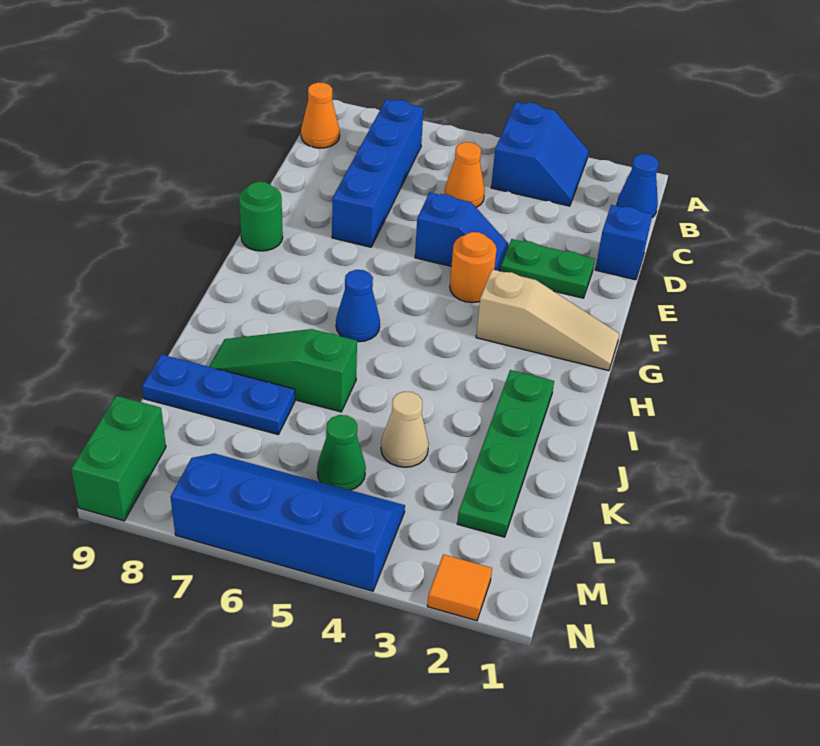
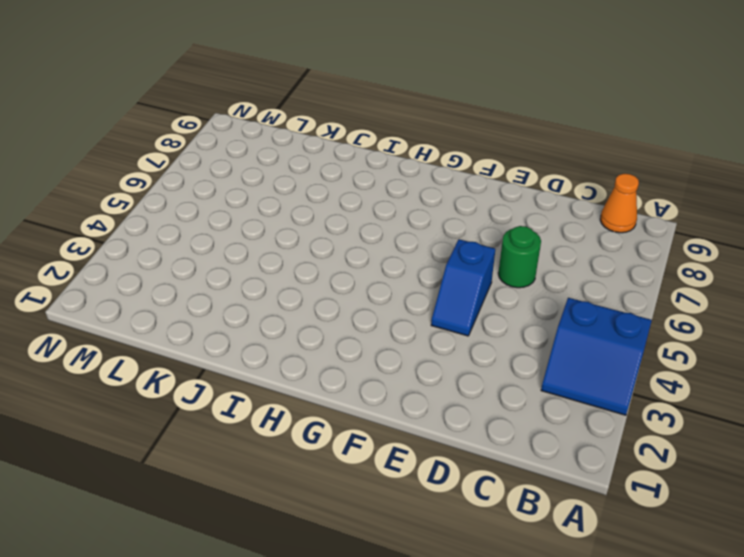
green 1x1 round brick [498,226,541,288] -> green 1x1 round brick moved to [239,182,283,251]
none -> blue 1x1 cone [617,154,659,217]
none -> blue 1x4 brick [332,99,423,247]
none -> orange 1x1 cone [445,142,485,207]

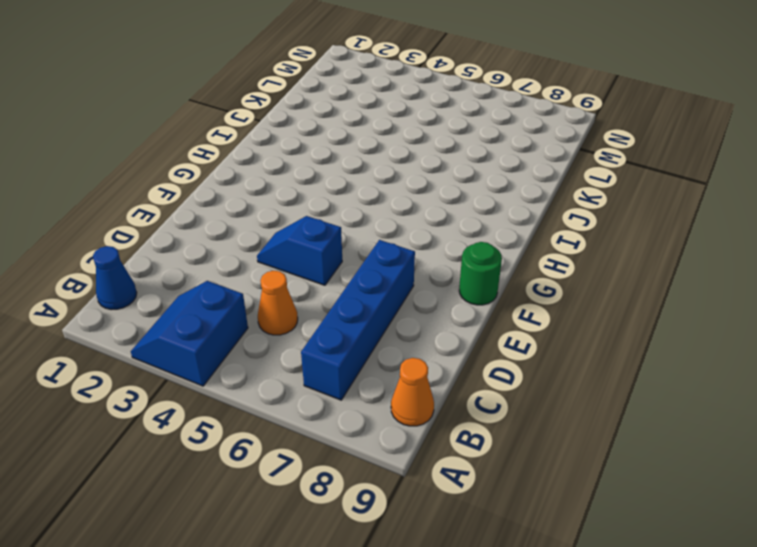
none -> blue 1x1 brick [595,205,652,280]
none -> green 1x2 plate [500,239,595,298]
none -> orange 1x1 round brick [450,232,496,303]

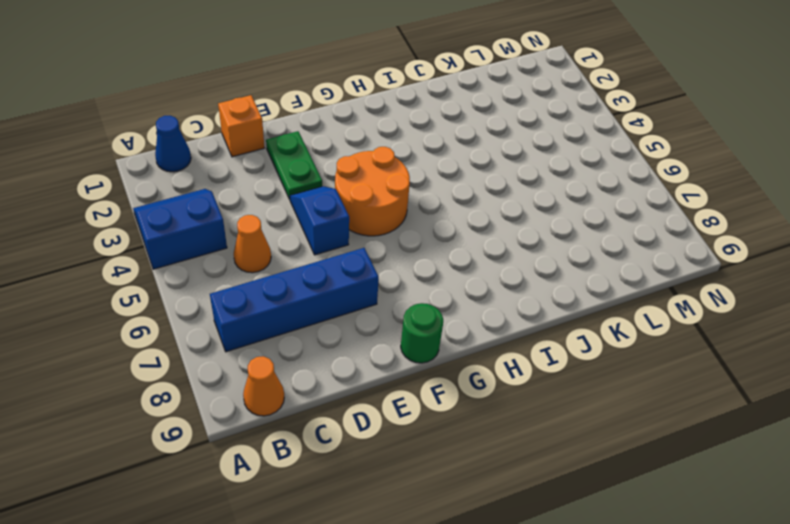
orange 1x1 brick [218,95,264,157] -> blue 1x1 brick [595,205,652,280]
orange 2x2 round brick [335,147,410,236] -> orange 1x1 round brick [450,232,496,303]
none -> tan 1x3 slope [476,269,619,371]
none -> blue 1x1 cone [336,270,380,342]
none -> green 1x4 plate [457,370,554,537]

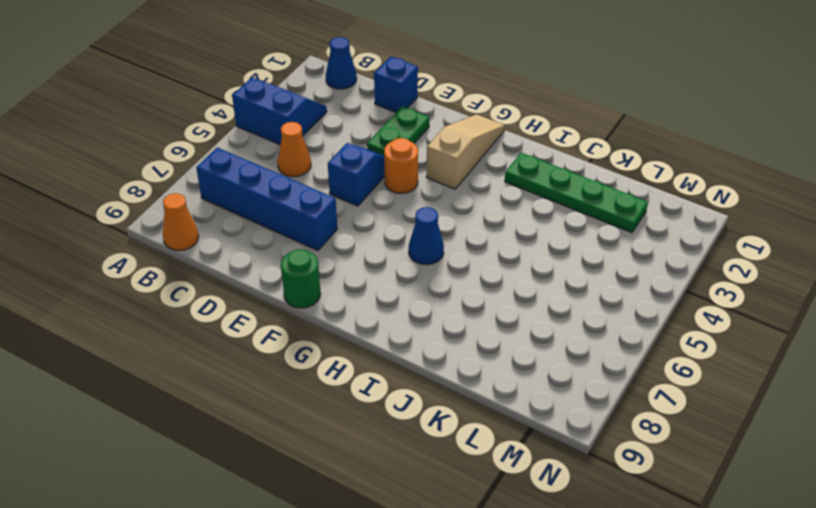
none -> green 1x3 slope [209,329,357,412]
none -> tan 1x1 cone [381,392,429,467]
none -> blue 1x3 plate [142,354,295,434]

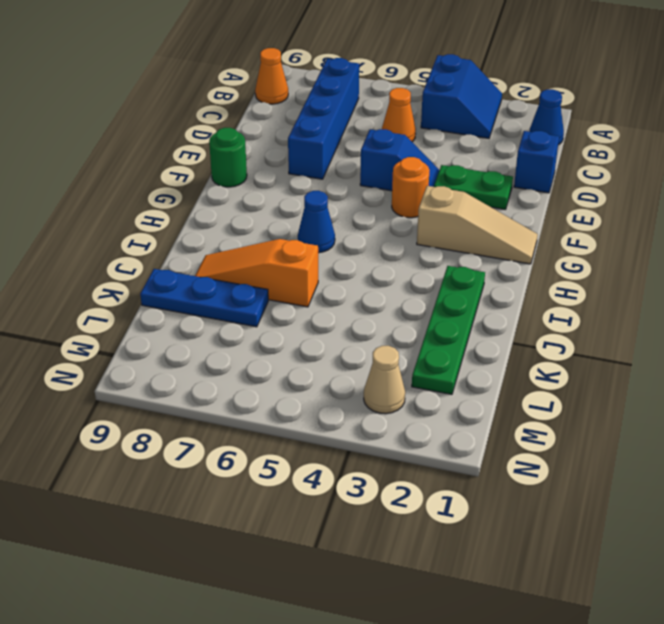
orange 1x3 slope [195,239,318,307] -> green 1x3 slope [209,329,357,412]
tan 1x1 cone [364,346,405,414] -> tan 1x1 cone moved to [381,392,429,467]
none -> green 1x1 cone [317,415,366,490]
none -> blue 2x4 slope [171,453,405,591]
none -> green 1x2 brick [71,396,166,521]

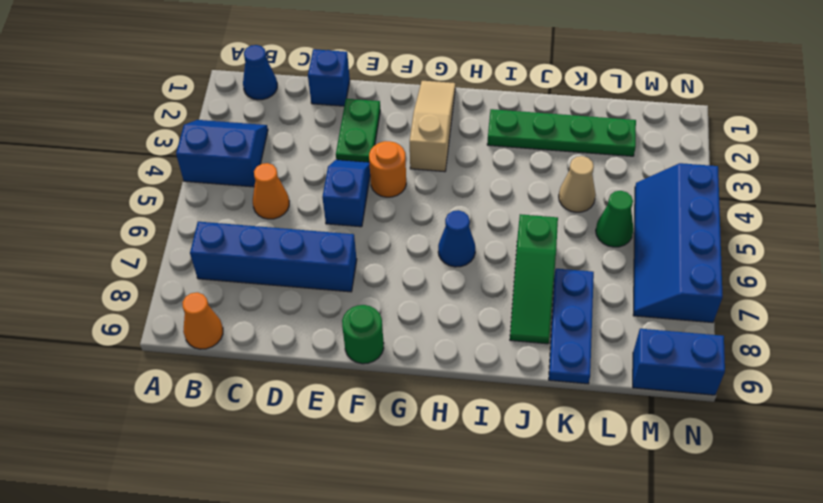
blue 1x2 brick [633,329,725,395] -> green 1x2 brick [71,396,166,521]
none -> orange 1x1 tile [427,554,492,621]

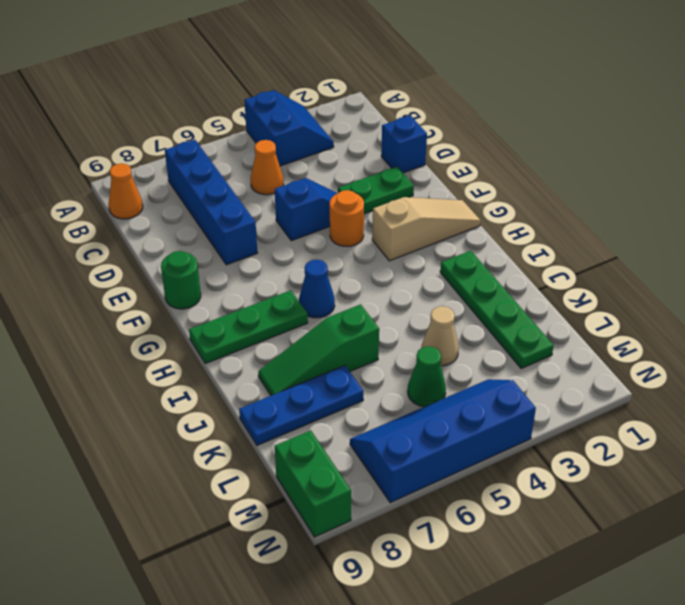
green 1x3 plate [189,290,308,364] -> none
none -> blue 1x1 cone [617,154,659,217]
none -> orange 1x1 tile [427,554,492,621]

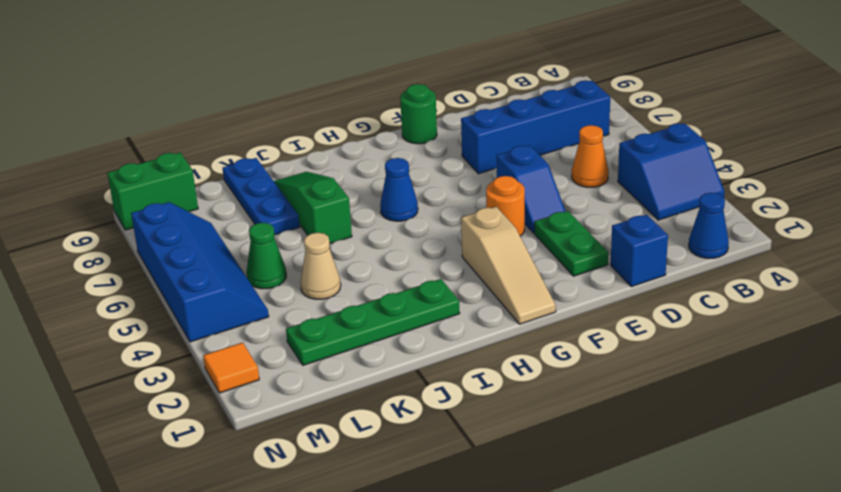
none -> orange 1x1 cone [301,82,340,148]

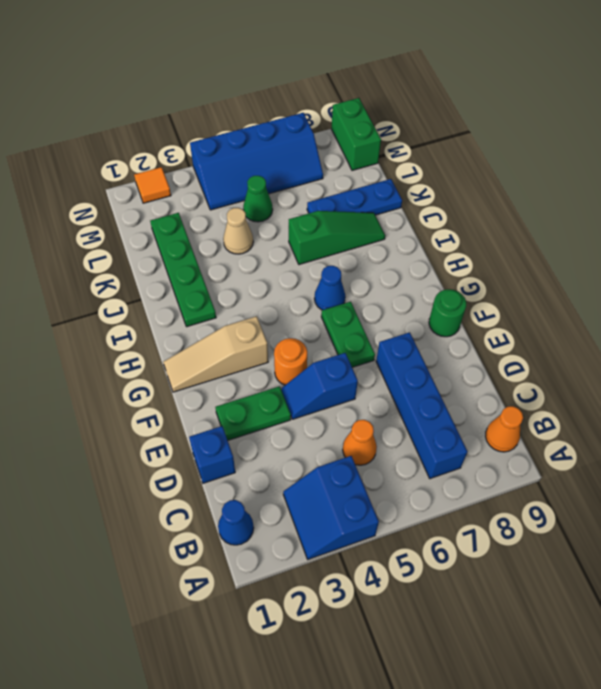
green 1x2 plate [321,302,375,367] -> none

